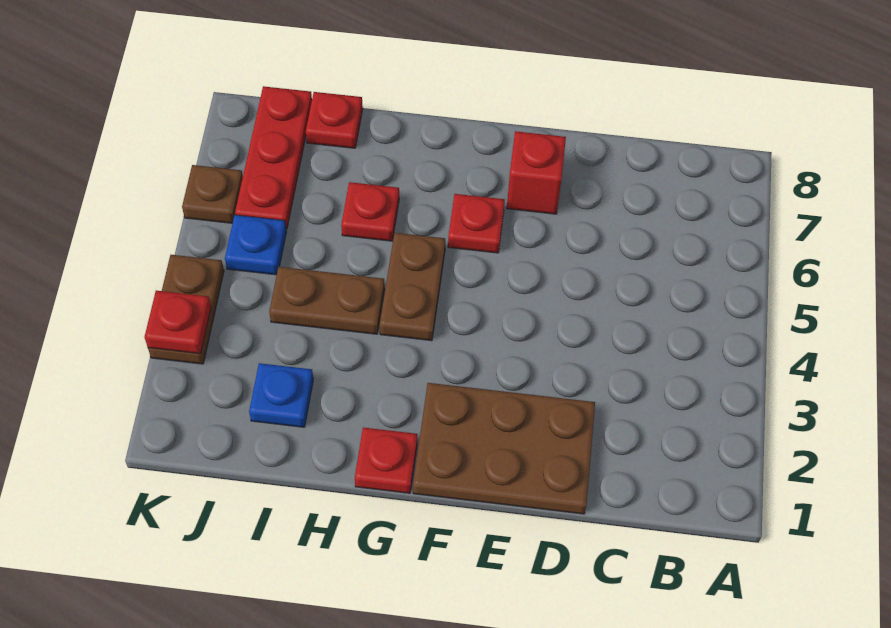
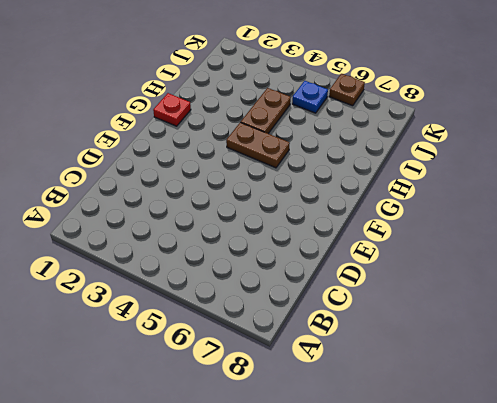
none -> brown 2x3 plate [413,383,595,514]
none -> red 1x1 brick [507,131,566,214]
none -> red 1x1 plate [448,194,505,253]

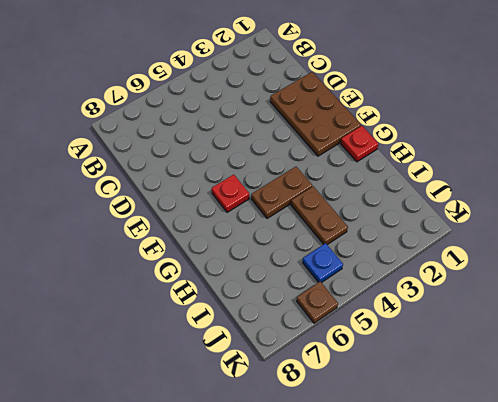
none -> red 1x1 brick [507,131,566,214]
none -> red 1x1 plate [341,182,399,241]
none -> blue 1x1 plate [249,363,313,427]

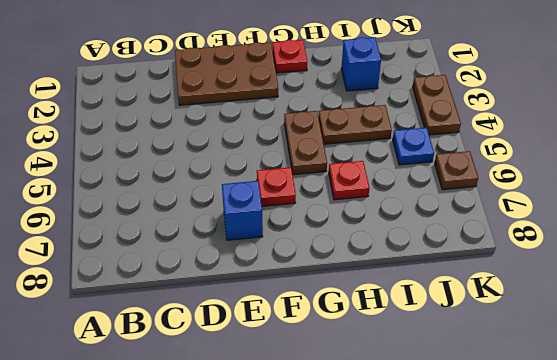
blue 1x1 brick [222,181,263,240] -> red 1x1 brick [507,131,566,214]
blue 1x1 brick [341,37,381,91] -> blue 1x1 plate [249,363,313,427]
none -> red 1x1 plate [306,92,363,148]
none -> red 1x3 plate [235,86,312,229]
none -> red 1x1 plate [145,291,211,354]

